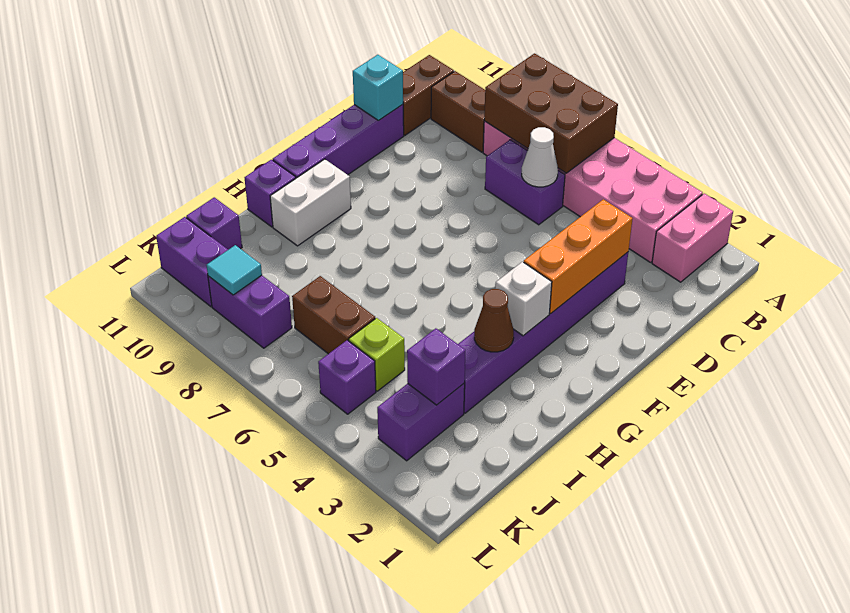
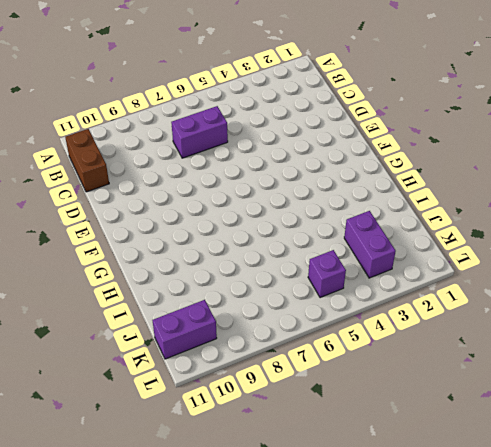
none -> pink 1x2 brick [652,193,733,282]
none -> pink 2x6 brick [483,121,703,262]
none -> brown 1x2 brick [431,71,485,152]

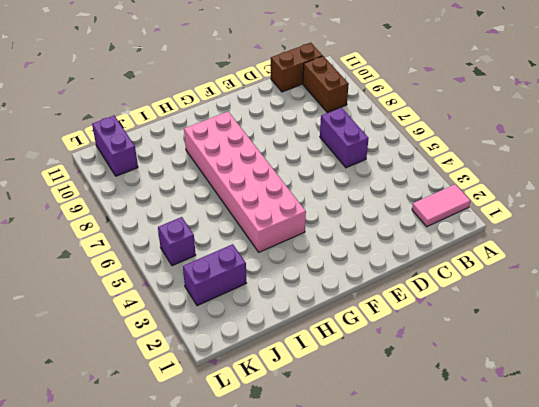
pink 1x2 tile [412,184,470,227] -> pink 1x2 brick [652,193,733,282]
pink 2x6 brick [184,112,306,252] -> pink 2x6 brick moved to [483,121,703,262]
none -> purple 1x6 brick [458,252,628,413]
none -> purple 1x4 brick [273,105,404,178]
none -> white 1x2 brick [270,159,351,246]

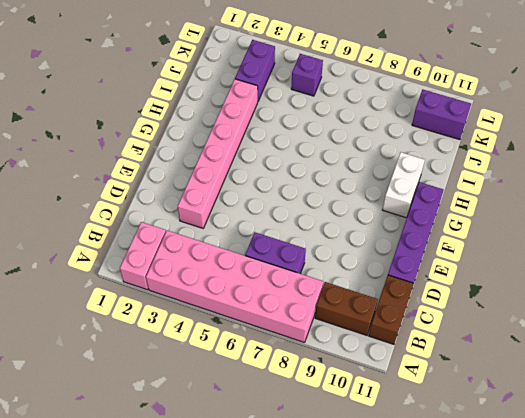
pink 1x6 brick [178,79,258,228] -> purple 1x6 brick [458,252,628,413]
none -> purple 1x1 brick [245,160,296,227]
none -> lime 1x1 brick [349,318,405,391]
none -> brown 1x2 brick [292,276,375,354]

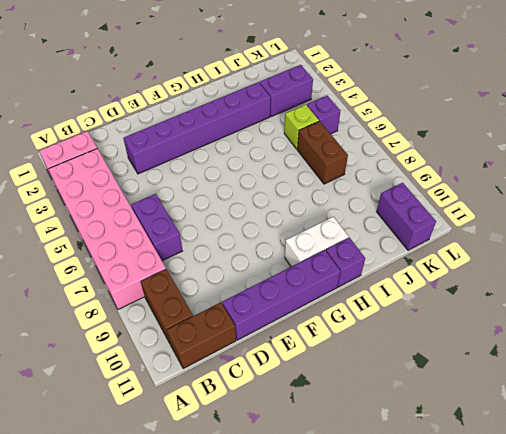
none -> purple 1x1 brick [186,197,242,250]
none -> purple 1x2 brick [208,275,292,348]
none -> brown 2x3 brick [484,53,618,173]

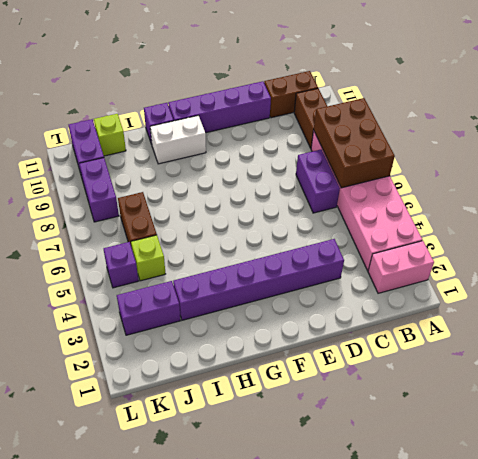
lime 1x1 brick [94,114,126,156] -> purple 1x1 brick [186,197,242,250]
none -> white 1x1 cone [522,127,558,187]
none -> orange 1x3 brick [524,199,633,314]
none -> cyan 1x1 brick [353,55,403,121]

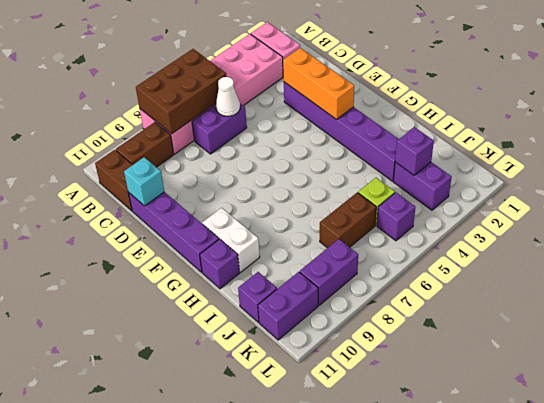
none -> white 1x1 brick [495,262,552,336]
none -> brown 1x1 cone [474,289,514,352]
none -> cyan 1x1 tile [207,245,262,295]

